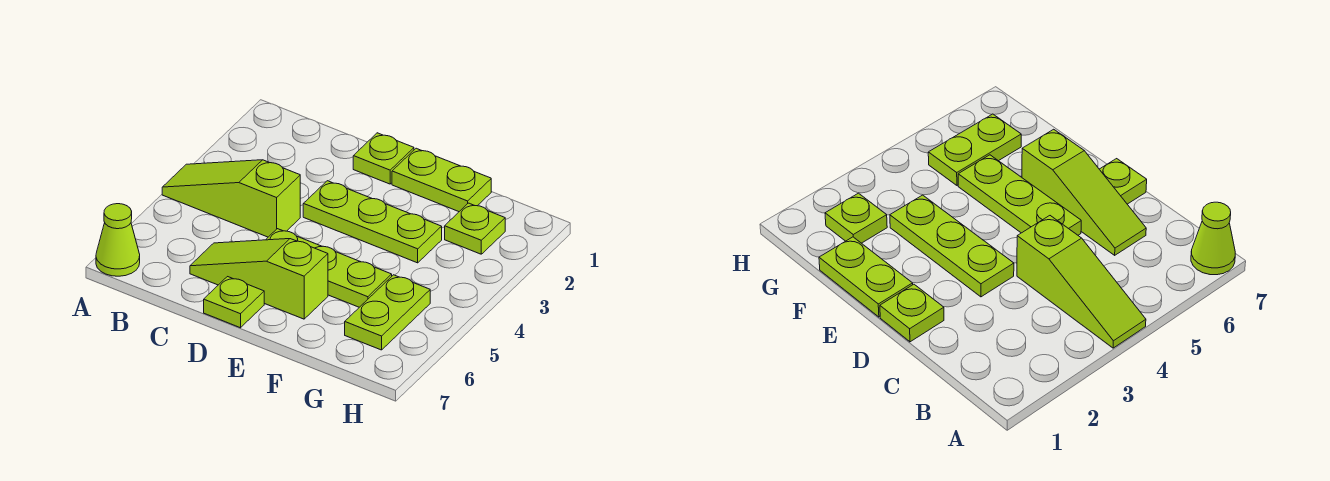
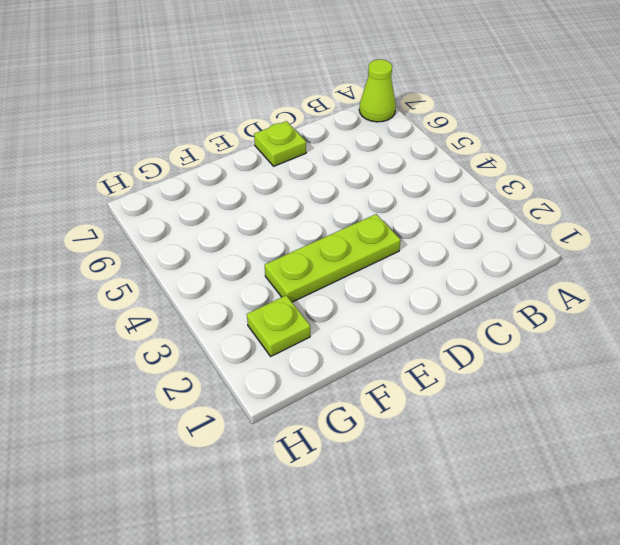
none -> lime 1x3 slope [162,160,300,237]
none -> lime 1x3 slope [190,239,328,319]

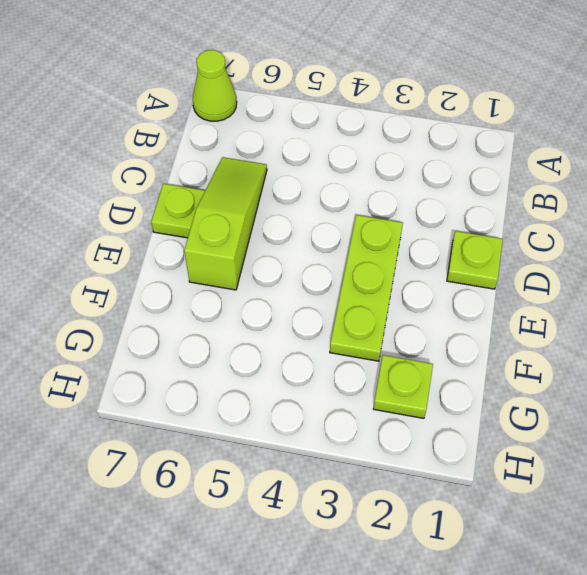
none -> lime 1x3 slope [162,160,300,237]
none -> lime 1x3 plate [266,229,392,307]

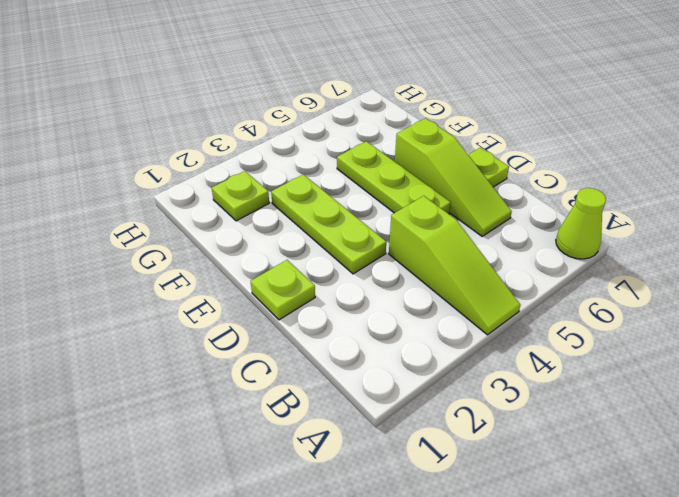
none -> lime 1x2 plate [392,148,491,212]
none -> lime 1x2 plate [345,275,430,350]

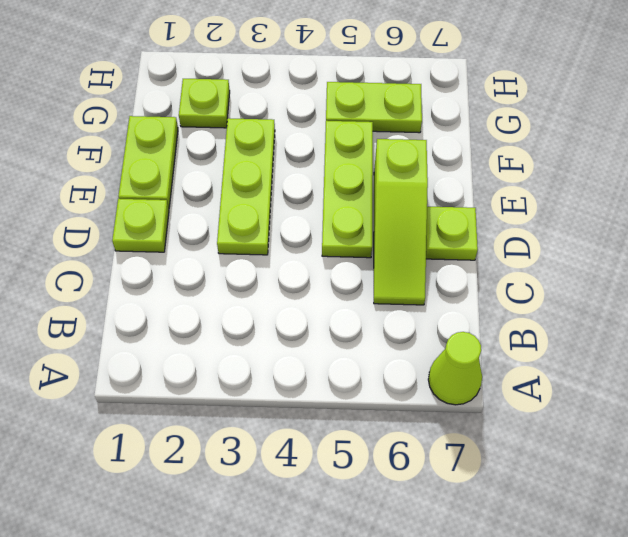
none -> lime 1x3 slope [162,160,300,237]

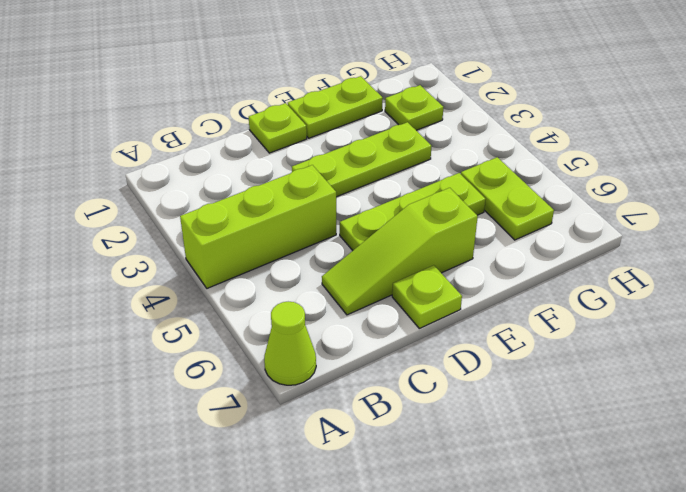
lime 1x3 brick [180,165,336,288] -> lime 1x3 slope [162,160,300,237]

